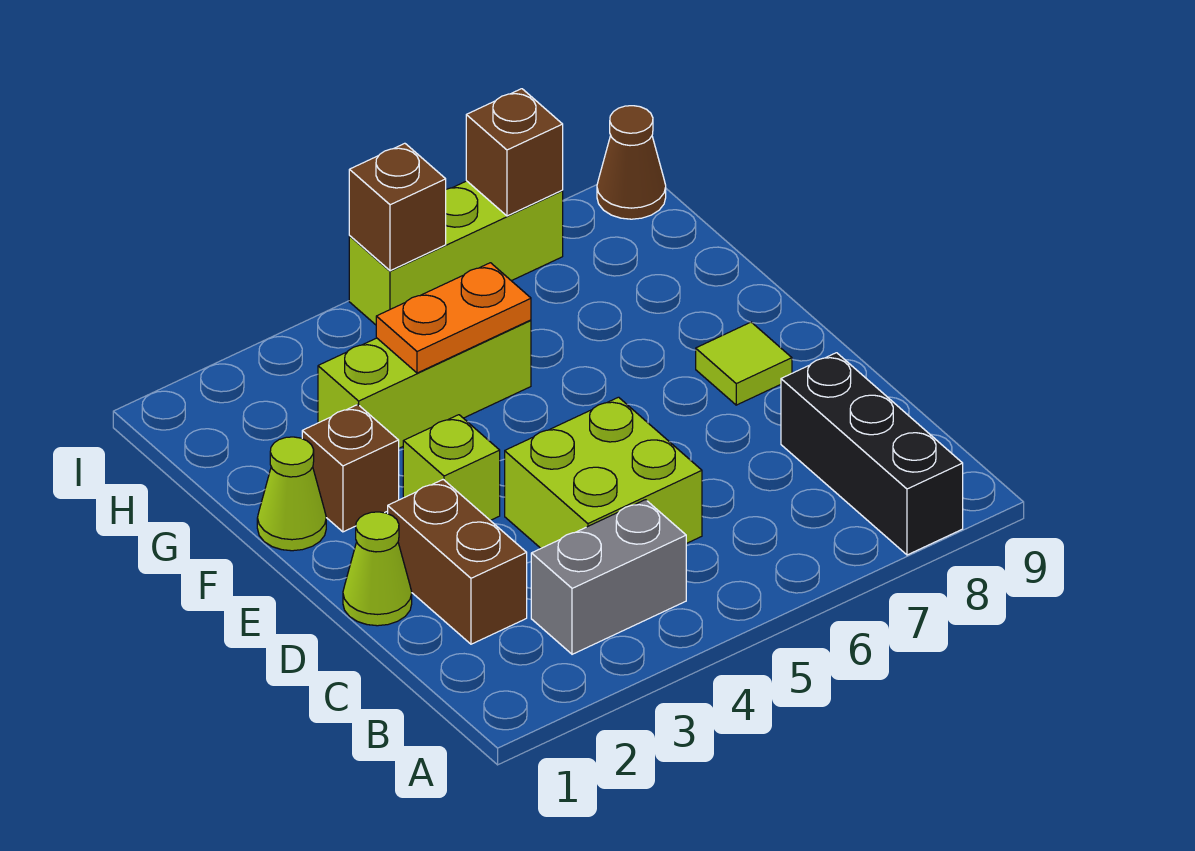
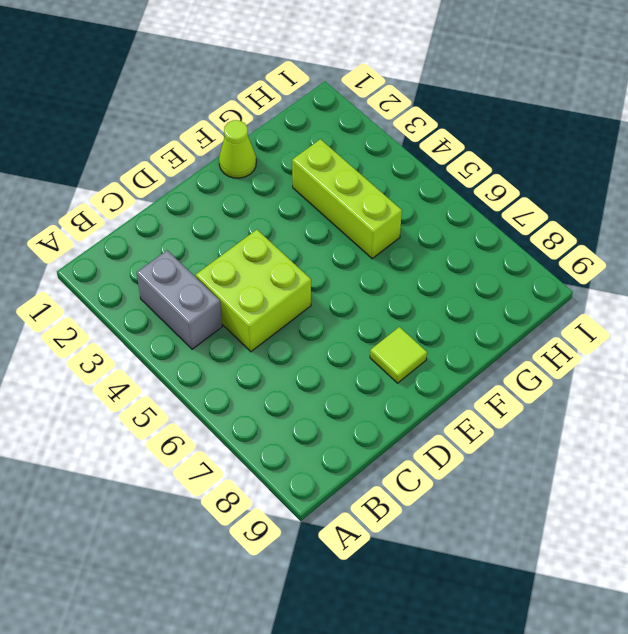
none -> black 1x3 brick [781,353,963,555]
none -> brown 1x2 brick [388,480,527,644]
none -> lime 1x1 cone [343,512,412,626]

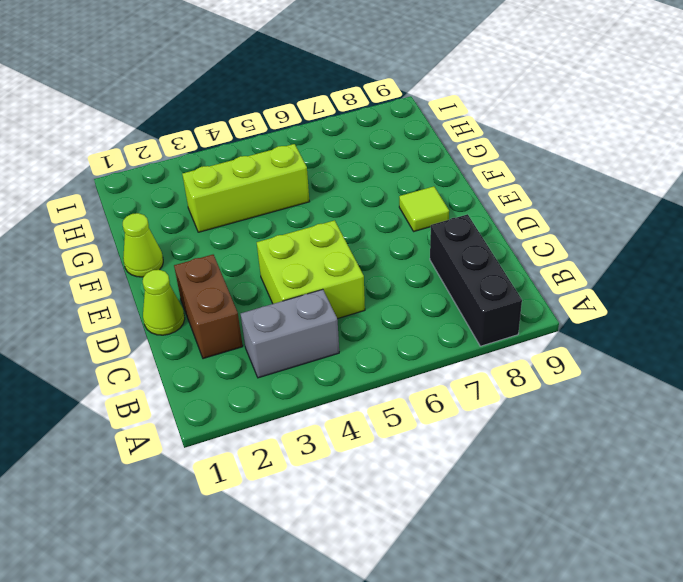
none -> lime 1x1 brick [403,415,500,520]
none -> brown 1x1 brick [302,405,399,532]
none -> lime 1x3 brick [349,181,563,325]

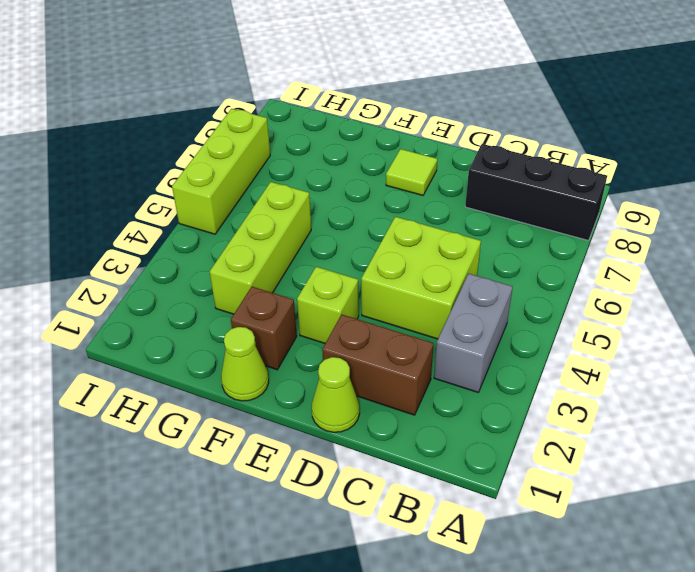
none -> brown 1x1 cone [597,106,666,219]
none -> orange 1x2 plate [376,263,531,373]
none -> brown 1x1 brick [349,143,446,271]

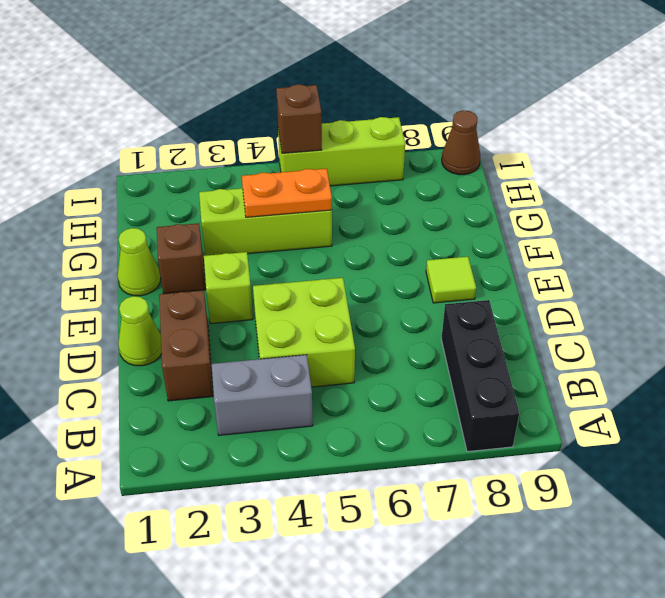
none -> brown 1x1 brick [466,89,563,216]

